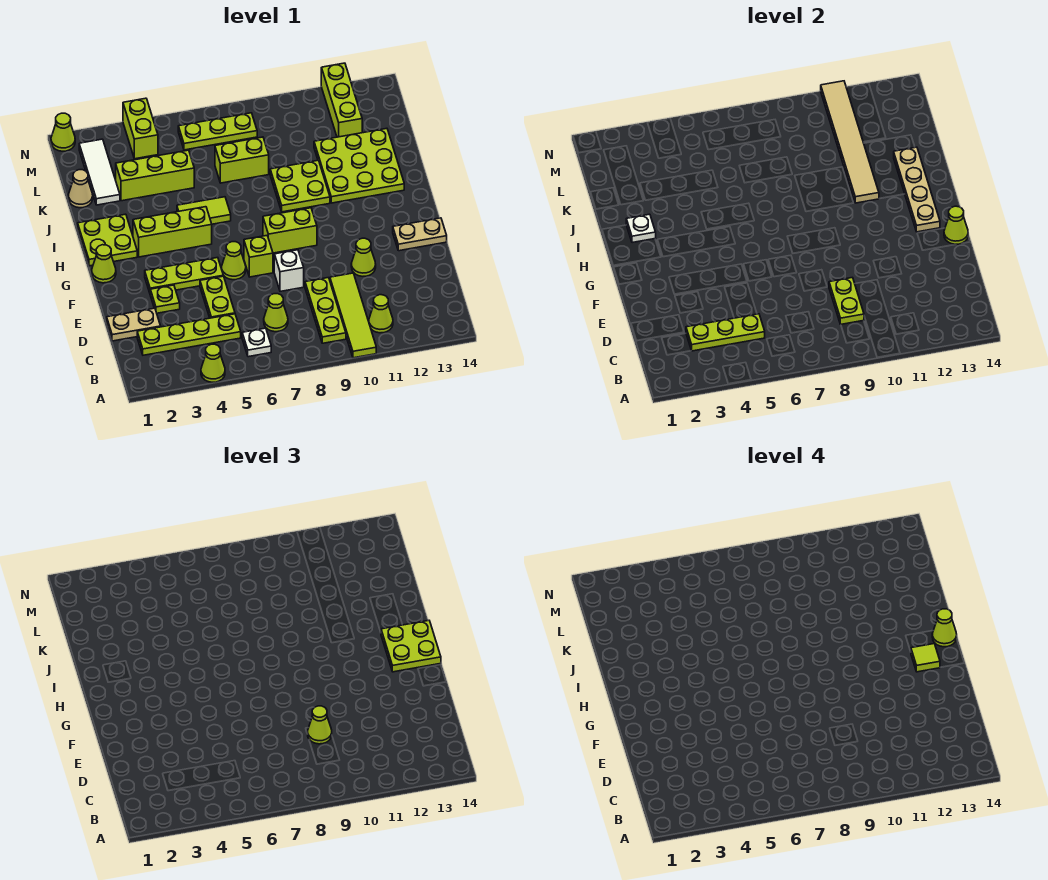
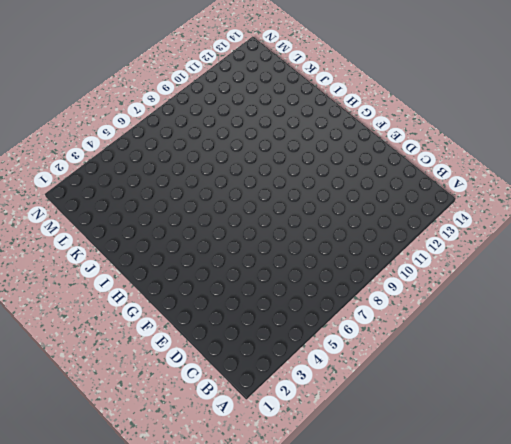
none -> lime 1x1 cone [201,344,225,382]
none -> lime 1x4 tile [330,273,376,358]
none -> white 1x1 plate [242,328,271,357]
none -> lime 1x3 plate [305,278,346,343]

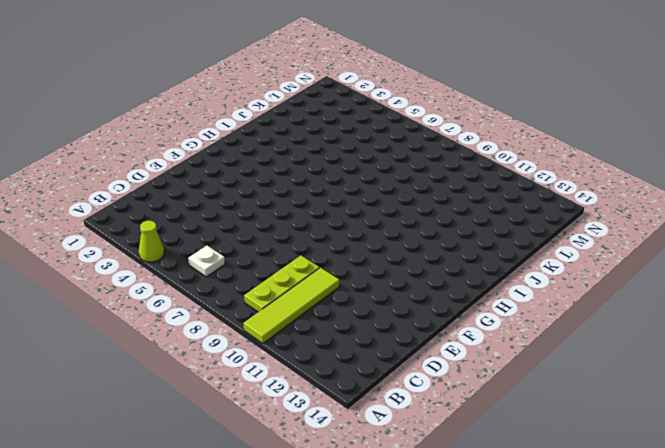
none -> lime 1x1 cone [369,295,393,333]
none -> lime 1x4 plate [137,314,241,355]
none -> lime 1x1 cone [264,294,288,332]
none -> tan 1x2 plate [107,308,161,341]

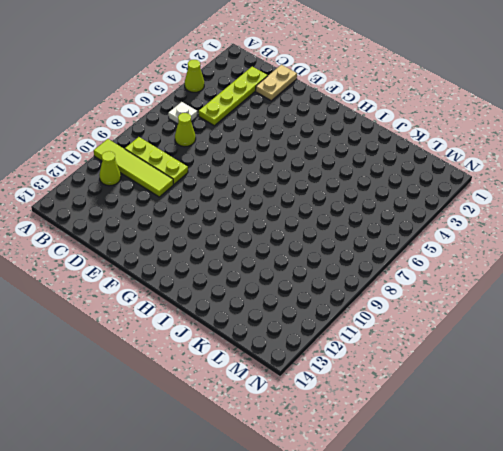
none -> lime 1x2 plate [200,276,235,318]
none -> lime 1x1 plate [150,285,180,313]
none -> white 1x1 brick [274,250,304,291]
none -> lime 1x1 cone [351,238,376,276]

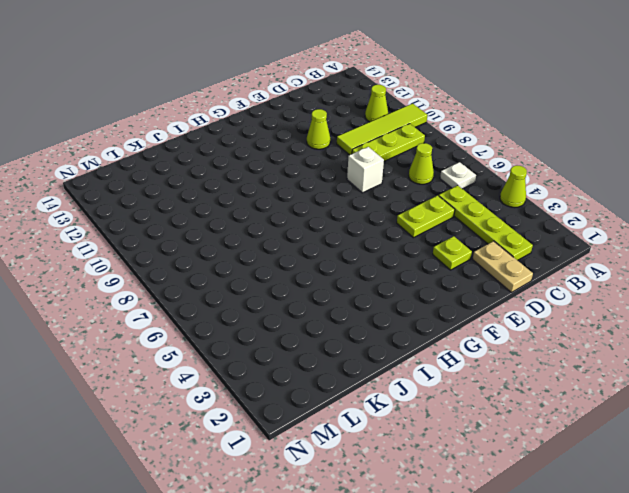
none -> lime 1x3 plate [145,258,223,293]
none -> lime 1x1 cone [222,242,246,280]
none -> lime 1x1 brick [244,236,273,277]
none -> tan 1x2 plate [393,218,447,251]

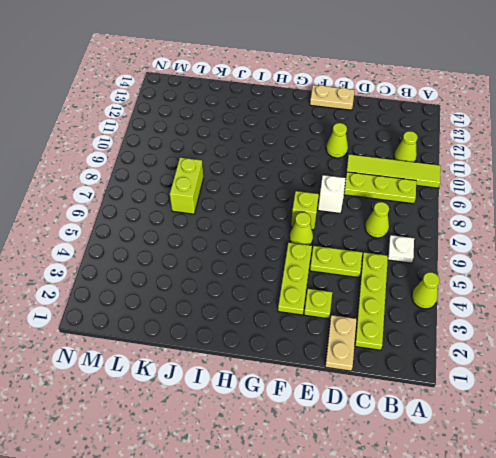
tan 1x2 plate [310,85,354,110] -> tan 1x2 plate turned to [393,218,447,251]
none -> lime 1x1 cone [92,245,116,283]
none -> lime 1x2 brick [263,208,317,253]
none -> lime 2x2 plate [78,214,137,266]
none -> lime 1x3 brick [133,207,212,257]

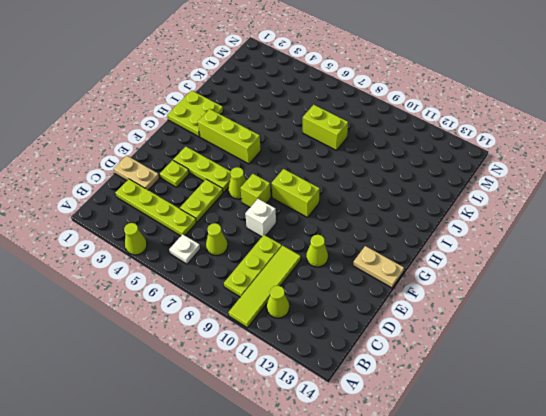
none -> lime 1x1 cone [92,245,116,283]
none -> lime 1x2 tile [177,197,231,224]
none -> lime 2x2 plate [270,160,330,212]
none -> lime 3x3 plate [314,128,404,203]

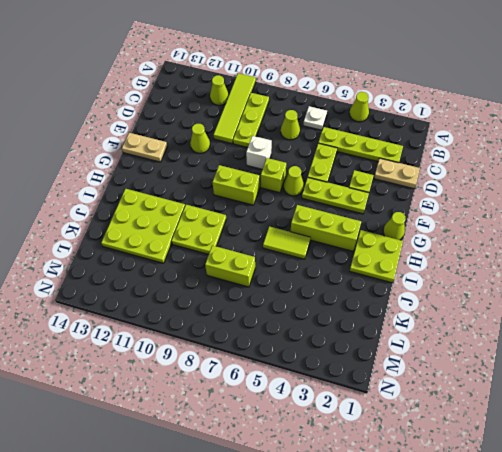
none -> tan 1x1 cone [68,170,93,208]
none -> white 1x3 tile [79,139,120,205]
none -> lime 1x3 brick [116,150,194,201]
none -> lime 1x3 brick [321,63,362,137]

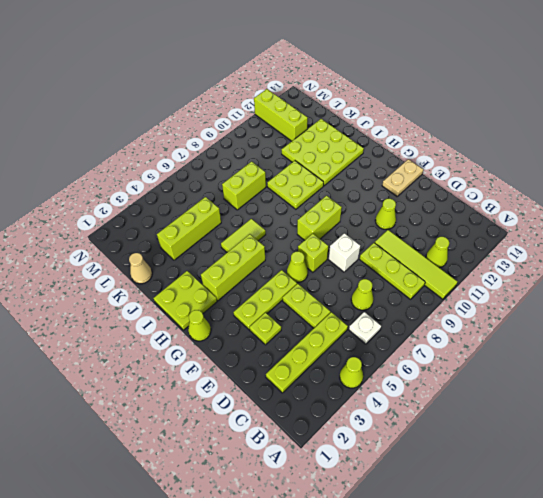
none -> tan 1x2 plate [107,308,161,341]
none -> white 1x3 tile [79,139,120,205]
none -> lime 1x2 brick [123,98,158,159]
none -> lime 1x3 plate [178,113,257,150]

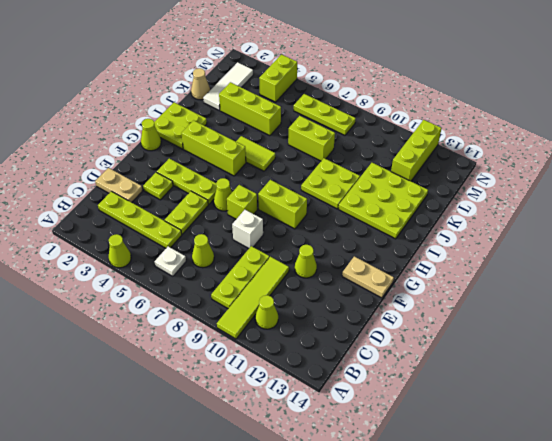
none -> lime 1x1 cone [51,113,75,151]
none -> lime 1x3 plate [686,314,765,351]
none -> lime 1x2 plate [829,278,864,324]
none -> lime 1x1 cone [944,206,968,244]

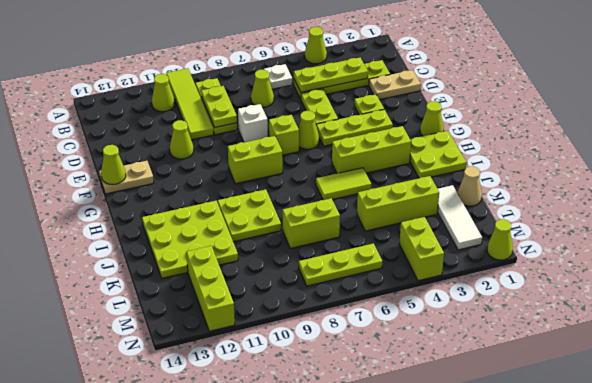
none -> tan 1x4 plate [894,147,940,232]
none -> white 1x1 plate [626,214,656,243]
none -> tan 1x6 tile [821,81,879,203]
none -> lime 1x1 cone [308,706,332,744]

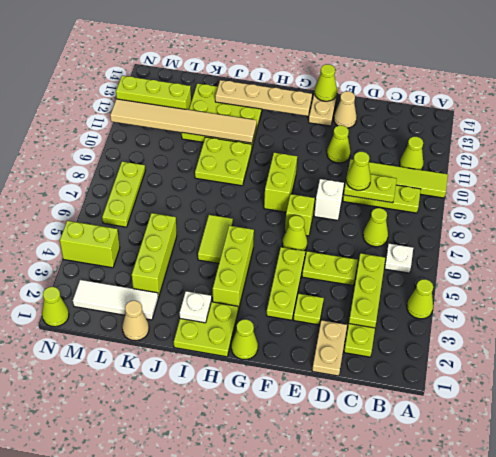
tan 1x1 cone [334,91,357,128] -> none
none -> lime 1x2 brick [215,137,269,183]
none -> lime 2x2 plate [381,620,441,672]
none -> lime 1x1 tile [911,644,940,672]
none -> lime 1x1 cone [932,609,957,647]

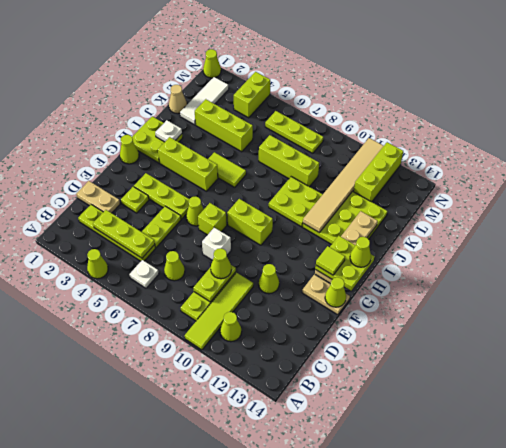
lime 1x3 brick [259,135,319,187] -> lime 1x2 brick [215,137,269,183]

